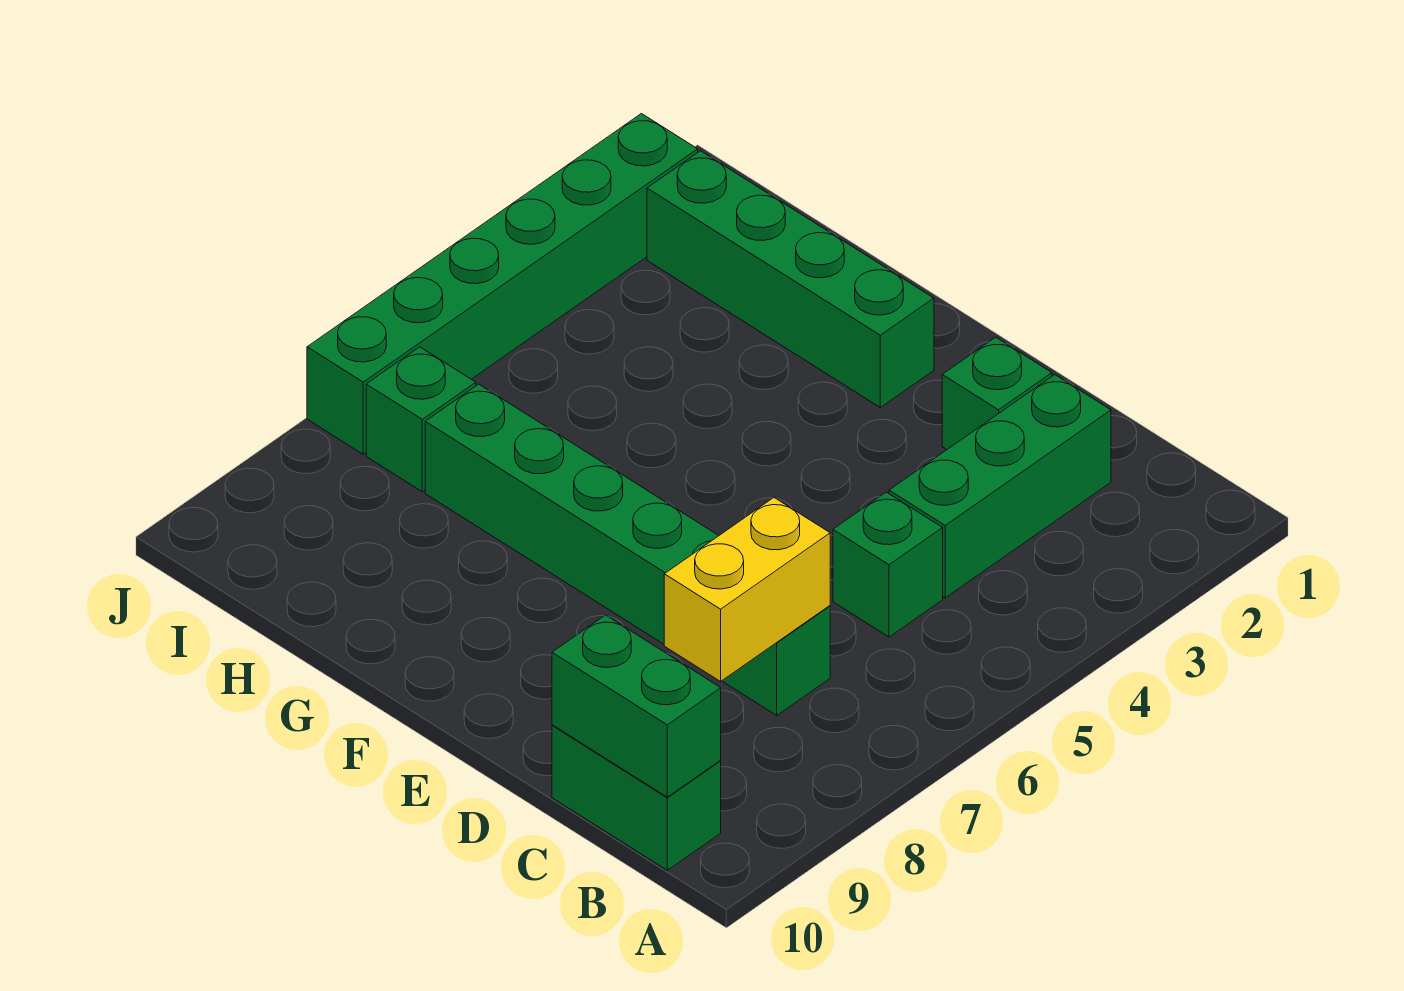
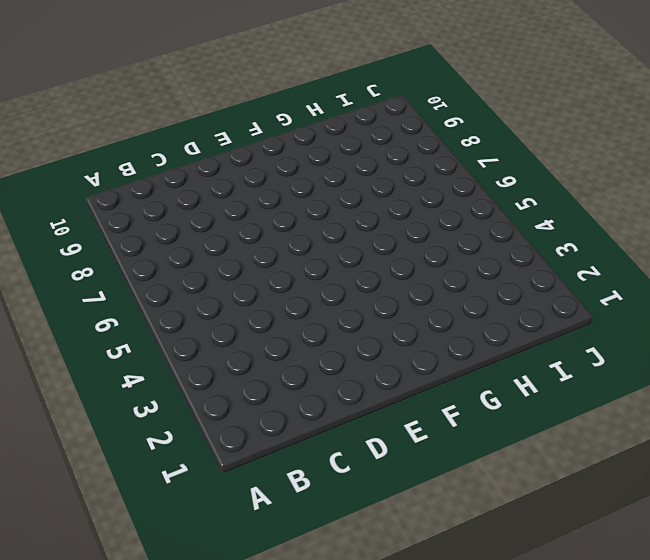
none -> green 1x2 brick [552,725,721,870]
none -> green 1x3 brick [889,375,1111,598]

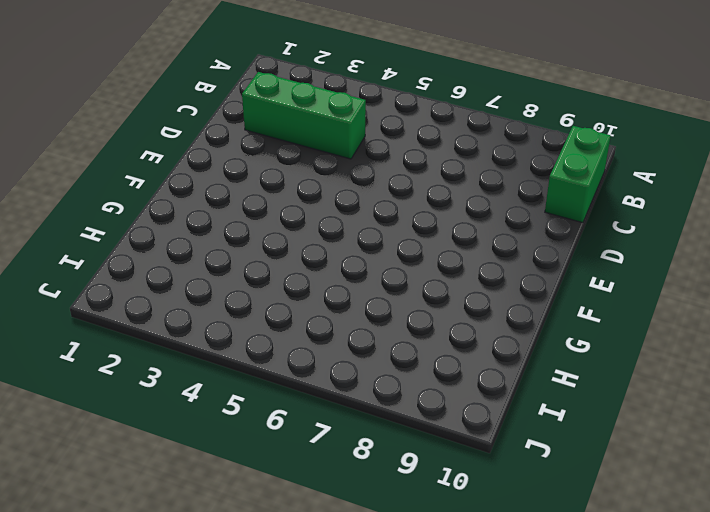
none -> green 1x1 brick [833,492,943,637]
none -> green 1x6 brick [425,384,830,715]

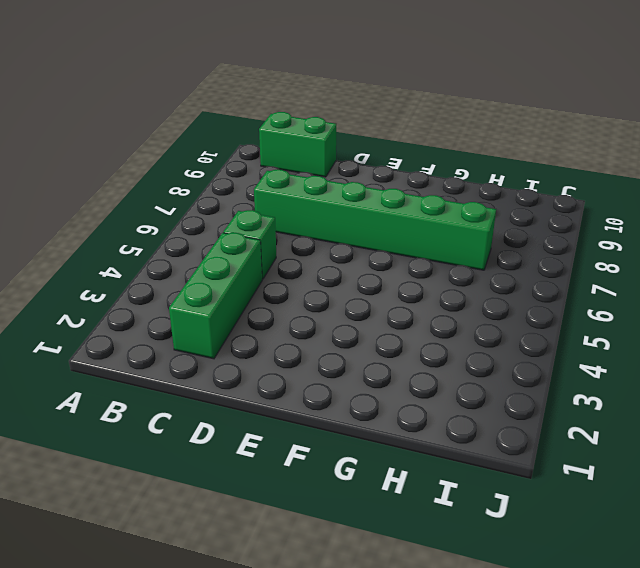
none -> green 1x1 brick [942,337,1052,450]
none -> green 1x4 brick [647,151,934,407]

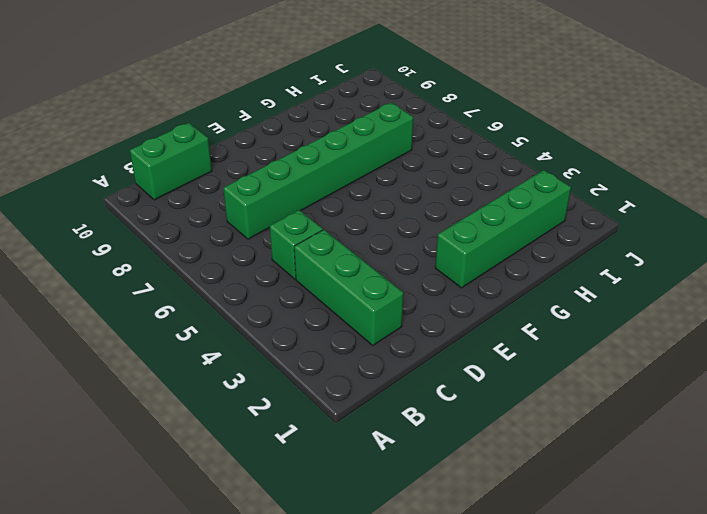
none -> green 1x1 brick [942,337,1052,450]
none -> green 1x1 brick [366,347,476,492]

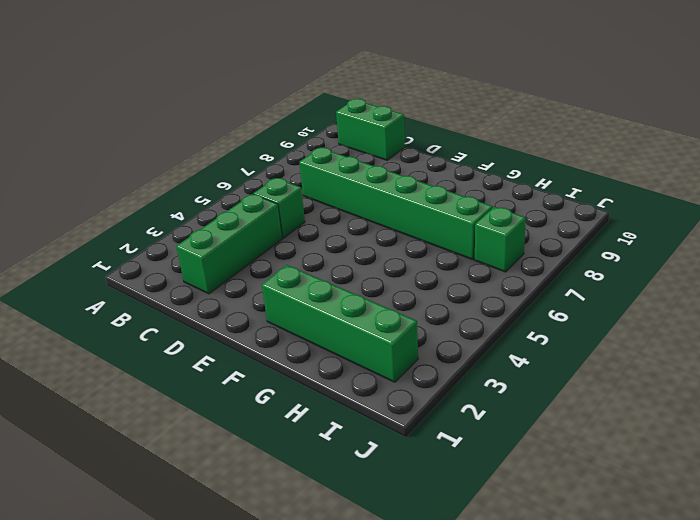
none -> green 1x1 brick [942,337,1052,450]
none -> green 1x6 brick [307,114,698,454]

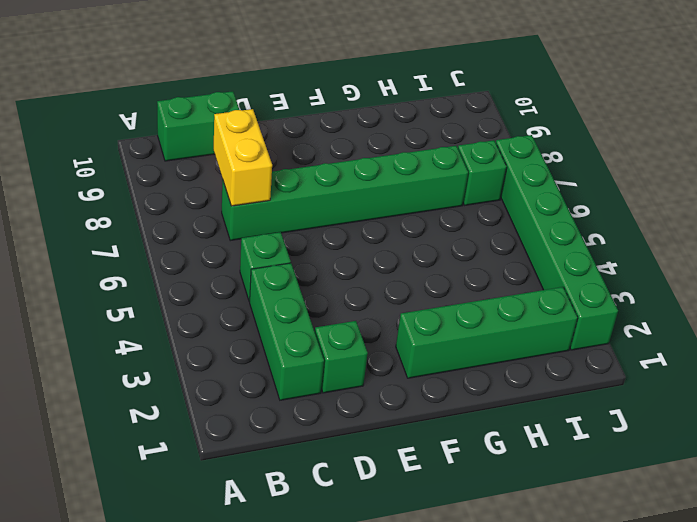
none -> green 1x2 brick [552,615,721,797]

